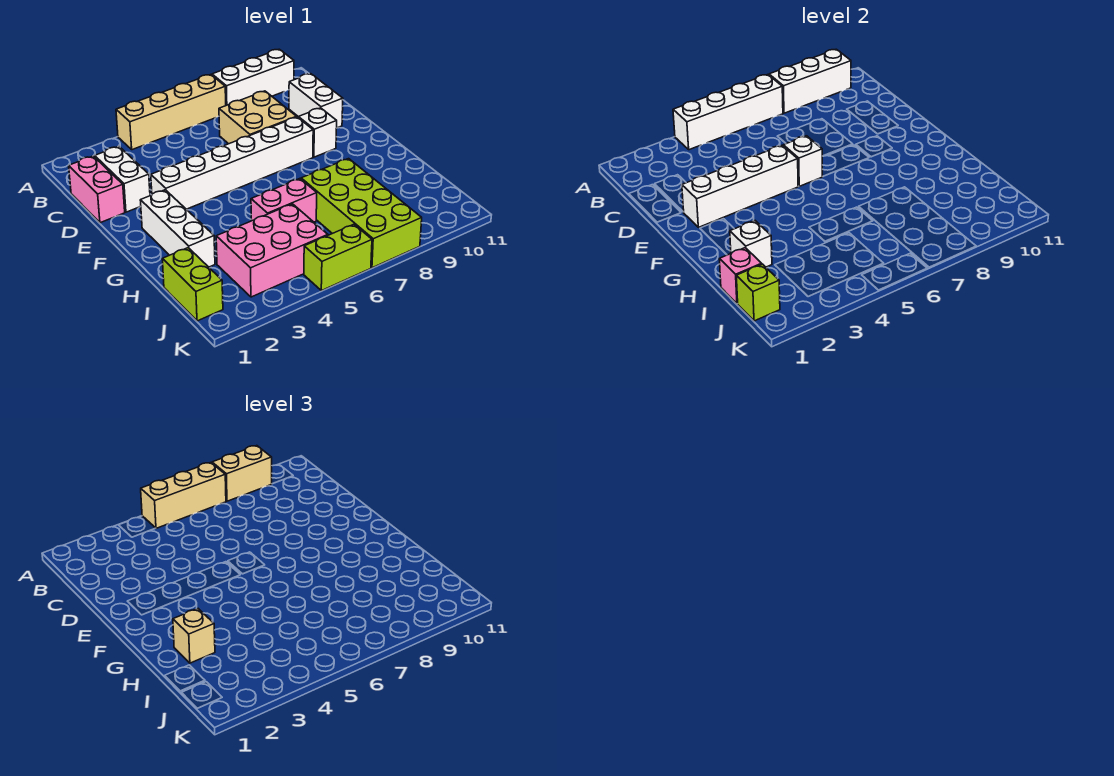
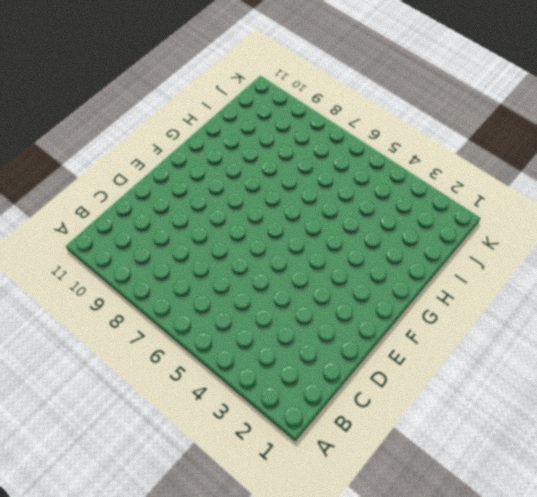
none -> tan 1x4 brick [116,75,226,150]
none -> white 1x3 brick [212,49,294,105]
none -> pink 1x2 brick [69,156,125,223]

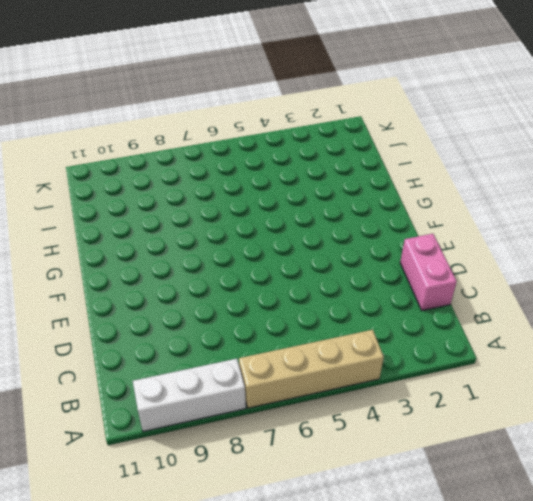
none -> white 1x2 brick [95,146,150,212]
none -> tan 2x2 brick [219,91,297,144]
none -> white 1x2 brick [289,74,343,128]

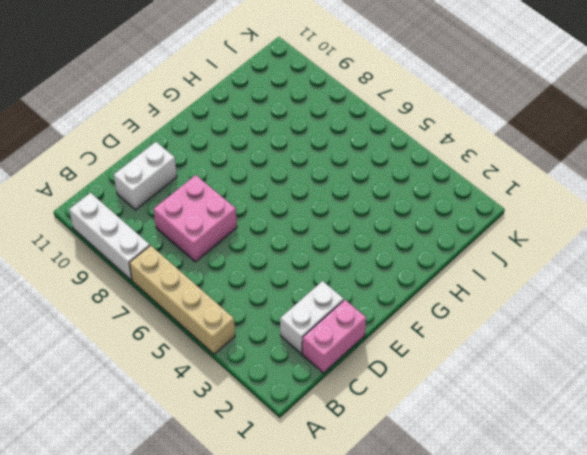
pink 2x2 brick [154,175,237,262] -> tan 2x2 brick [219,91,297,144]
none -> white 1x6 brick [151,117,313,209]
none -> white 1x1 brick [298,108,337,157]
none -> white 1x3 brick [140,190,215,267]

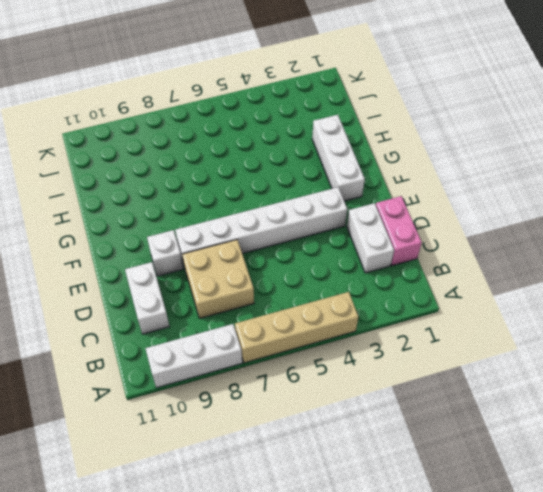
none -> pink 1x2 brick [251,179,317,222]
none -> lime 2x4 brick [301,159,422,268]
none -> lime 1x2 brick [162,248,223,321]

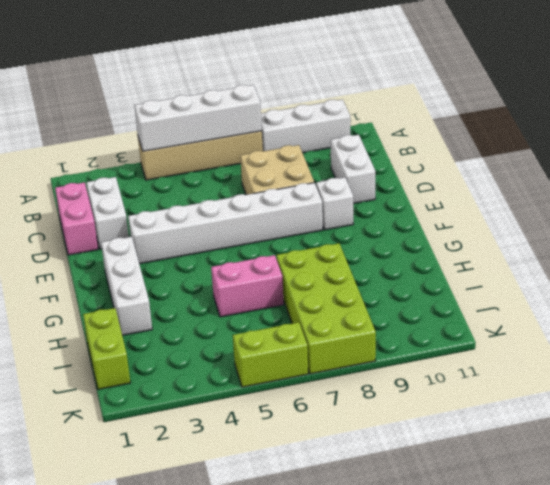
none -> pink 2x3 brick [216,204,328,297]
none -> white 1x3 brick [769,49,851,113]
none -> white 1x4 brick [682,146,798,227]

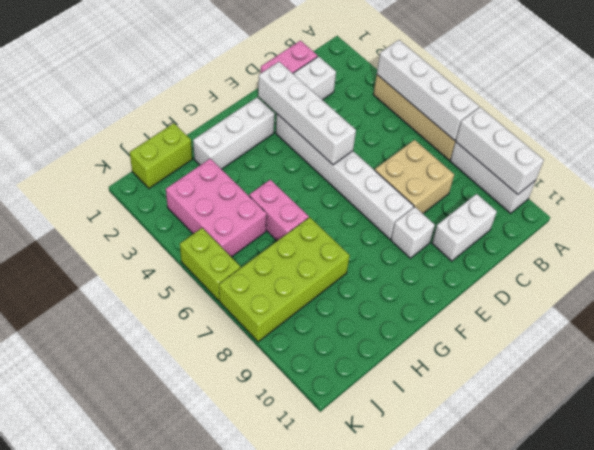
none -> white 1x1 brick [783,136,822,186]
none -> white 1x1 brick [730,221,772,267]
none -> pink 1x1 brick [719,248,762,303]

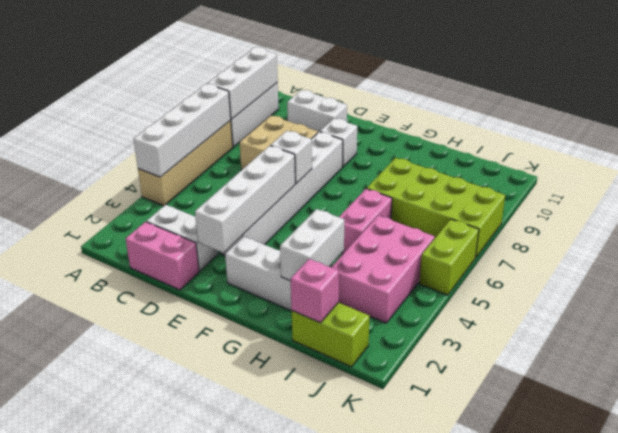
white 1x2 brick [280,209,344,281] -> white 1x1 brick [730,221,772,267]
none -> lime 1x1 brick [736,264,780,321]
none -> tan 1x3 brick [141,463,226,528]
none -> tan 1x2 brick [212,446,272,501]

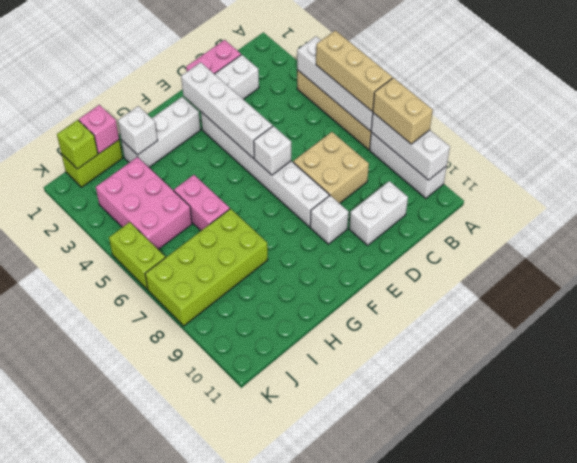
none -> tan 1x1 brick [173,609,215,663]

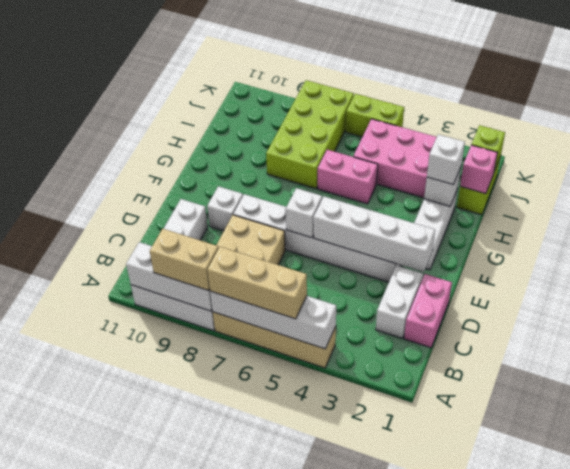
white 1x1 brick [427,134,465,185] -> tan 1x1 brick [173,609,215,663]

